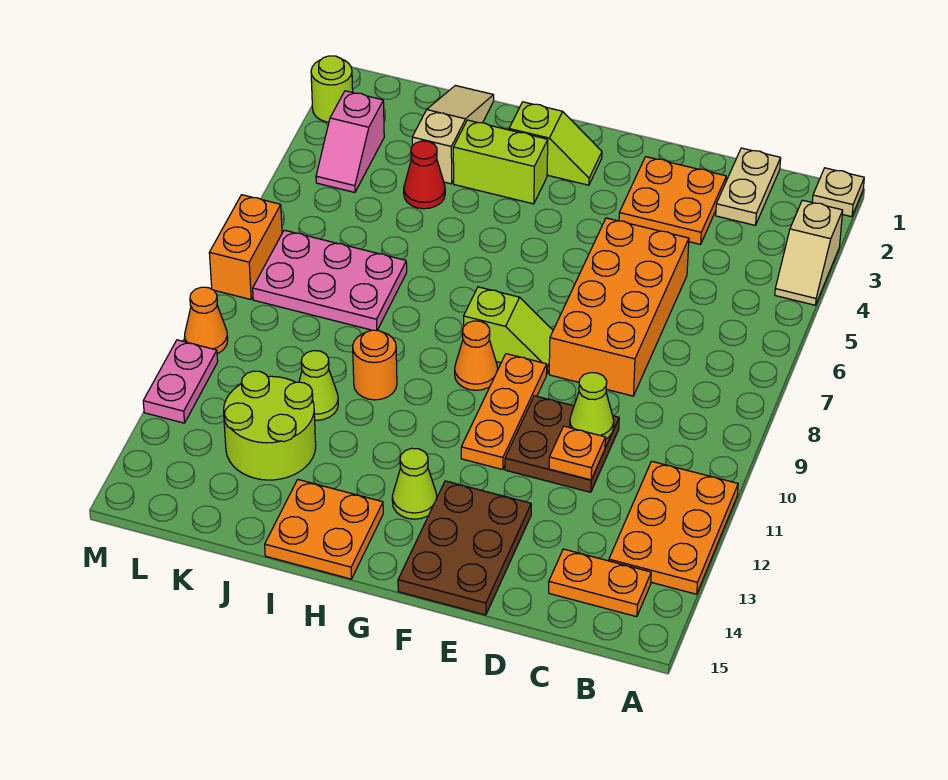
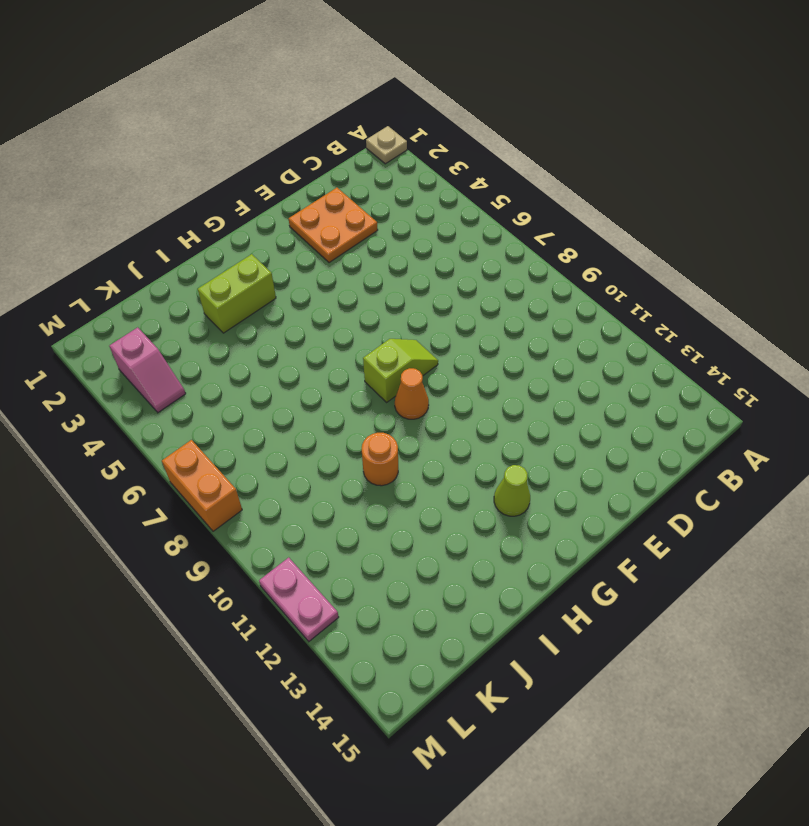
none -> tan 1x2 slope [775,200,843,305]
none -> orange 2x3 plate [609,461,738,594]
none -> orange 1x2 plate [549,549,651,617]

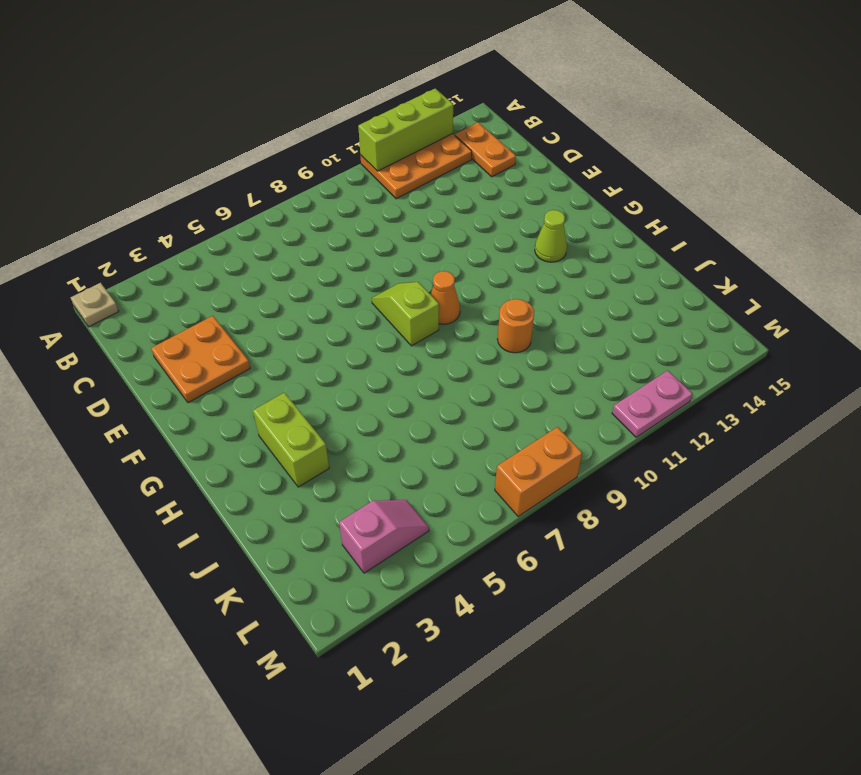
lime 1x3 brick [358,88,453,171] -> none
none -> tan 1x2 slope [775,200,843,305]
none -> tan 1x2 plate [716,148,781,225]
none -> orange 2x4 brick [549,218,689,396]

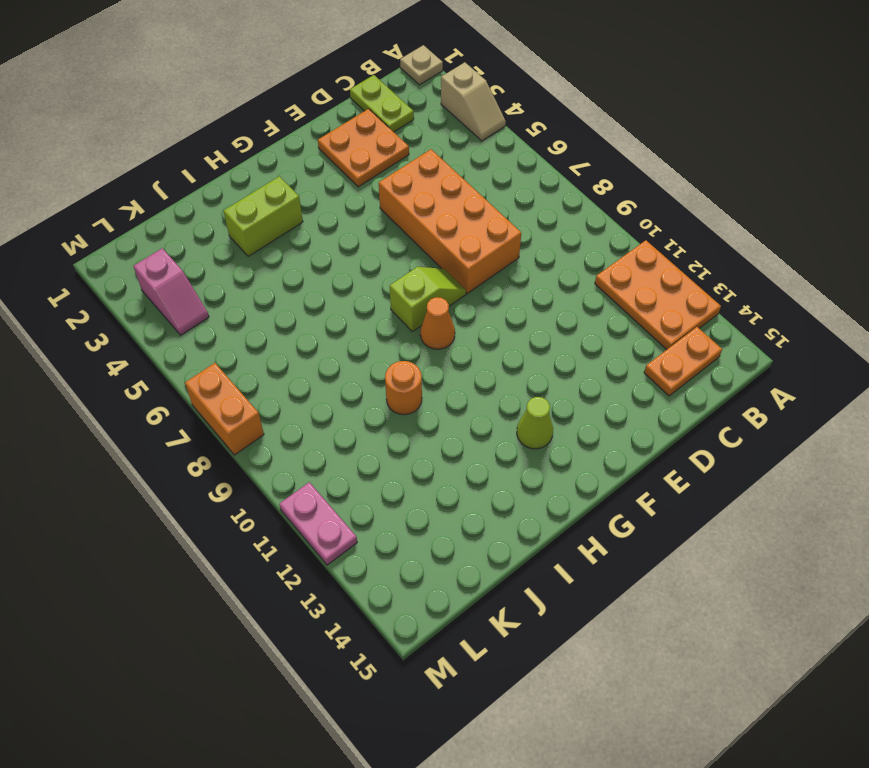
lime 1x2 plate [350,75,414,132] -> tan 1x2 plate [716,148,781,225]
none -> brown 2x2 plate [505,396,619,492]
none -> brown 2x3 plate [398,481,531,615]
none -> orange 1x3 plate [461,354,547,470]

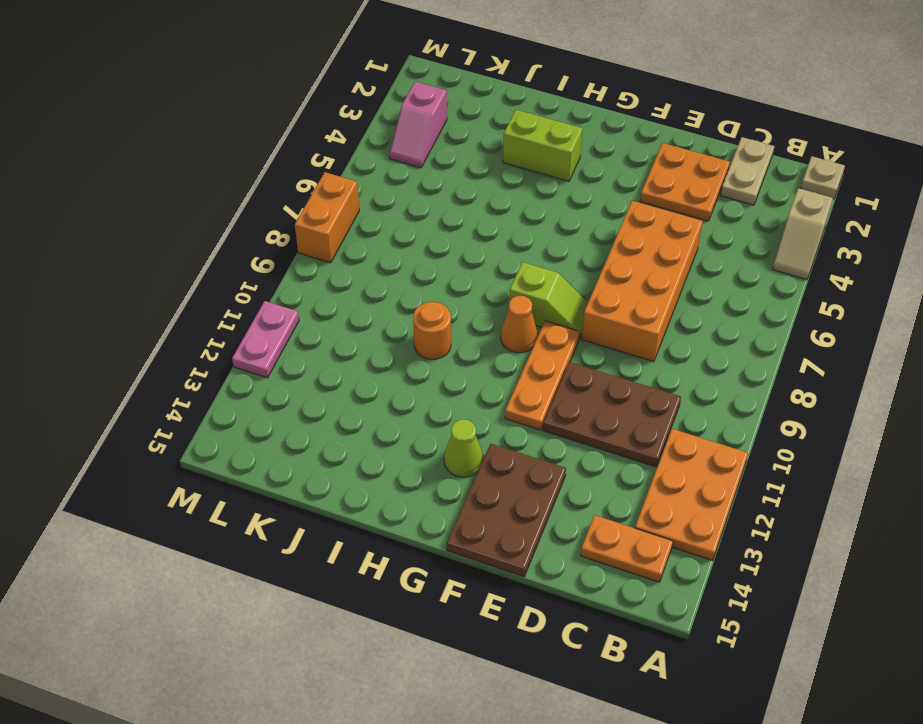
brown 2x3 plate [543,362,681,467] -> brown 2x2 plate [505,396,619,492]
none -> lime 1x2 slope [509,102,602,185]
none -> orange 2x2 plate [265,480,383,579]
none -> tan 1x3 slope [412,86,494,184]

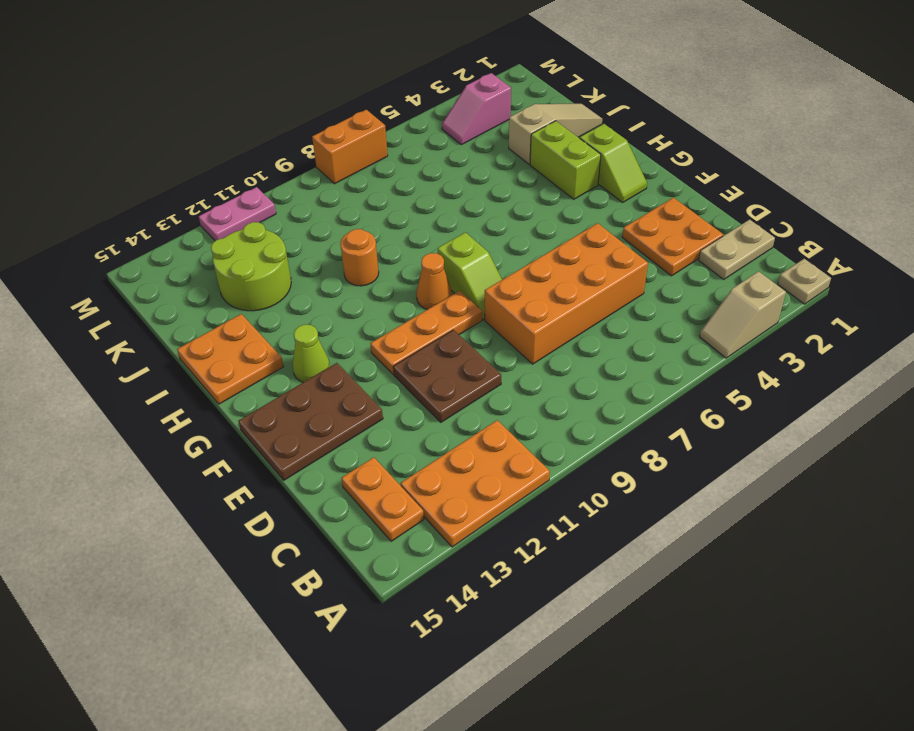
none -> red 1x1 cone [404,141,445,209]
none -> pink 2x3 plate [253,230,407,331]
none -> lime 1x1 cone [299,351,338,420]

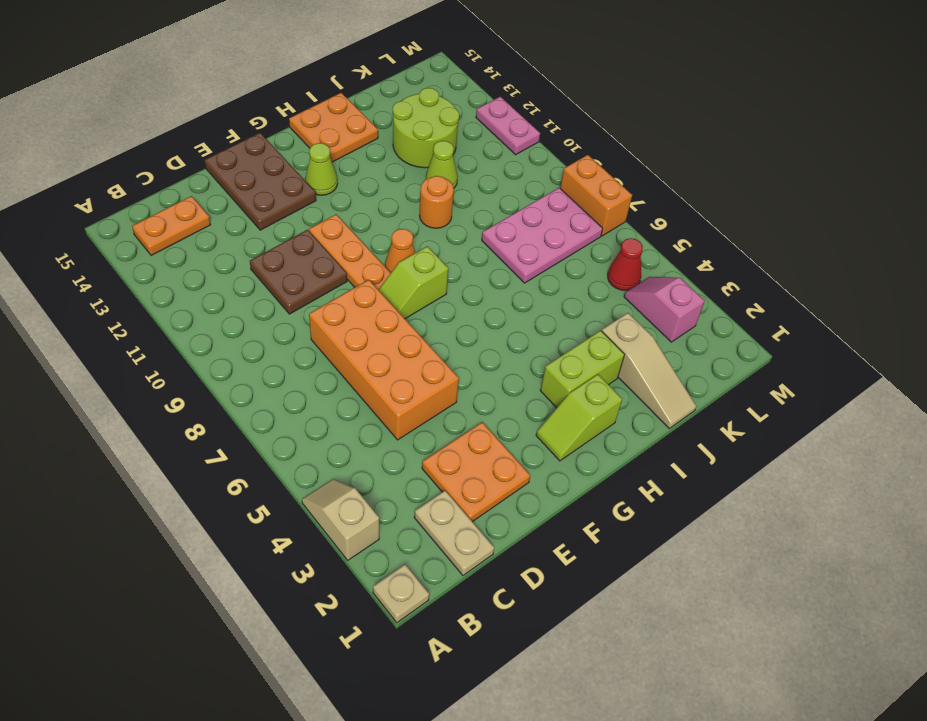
red 1x1 cone [608,238,643,291] -> red 1x1 cone moved to [404,141,445,209]
none -> orange 2x3 plate [609,461,738,594]
none -> lime 1x1 round brick [311,56,353,122]
none -> orange 1x1 cone [185,287,228,354]

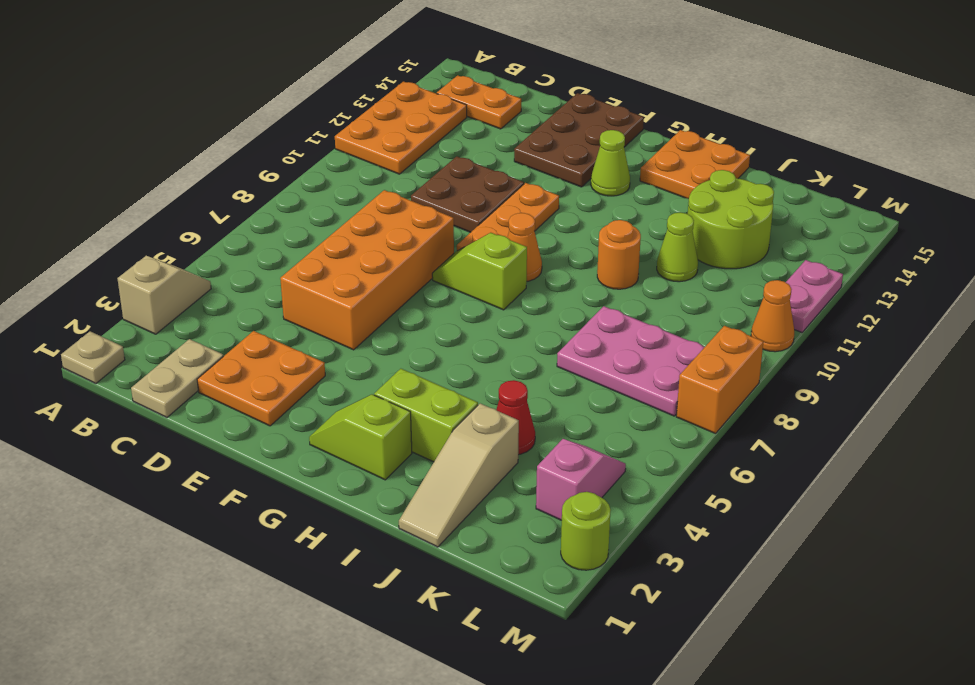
none -> lime 1x1 cone [570,373,614,439]
none -> orange 1x1 plate [549,426,605,480]

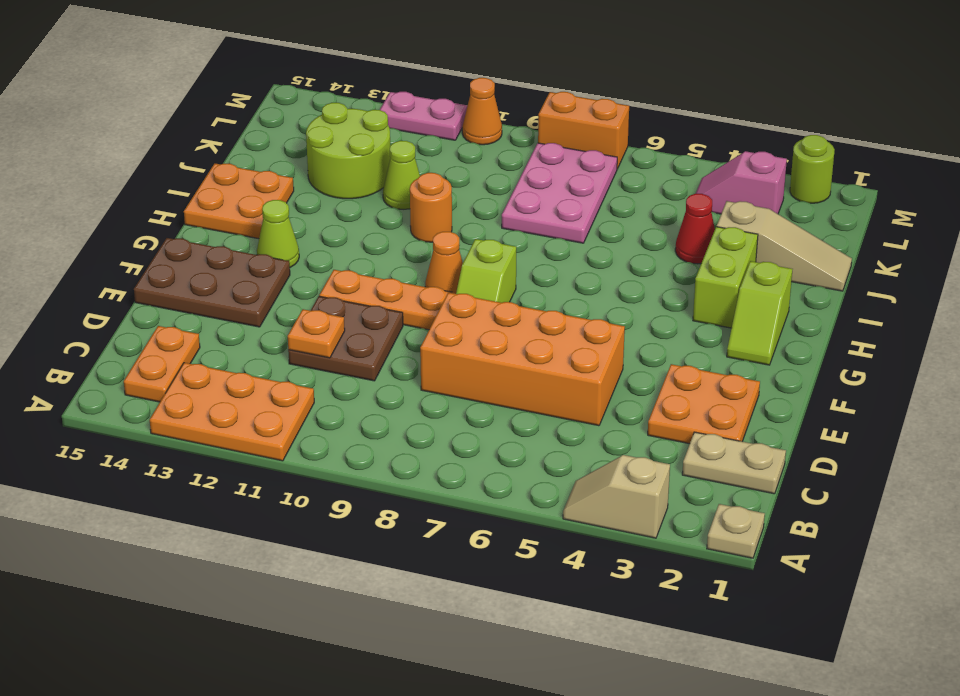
none -> lime 1x1 cone [570,373,614,439]

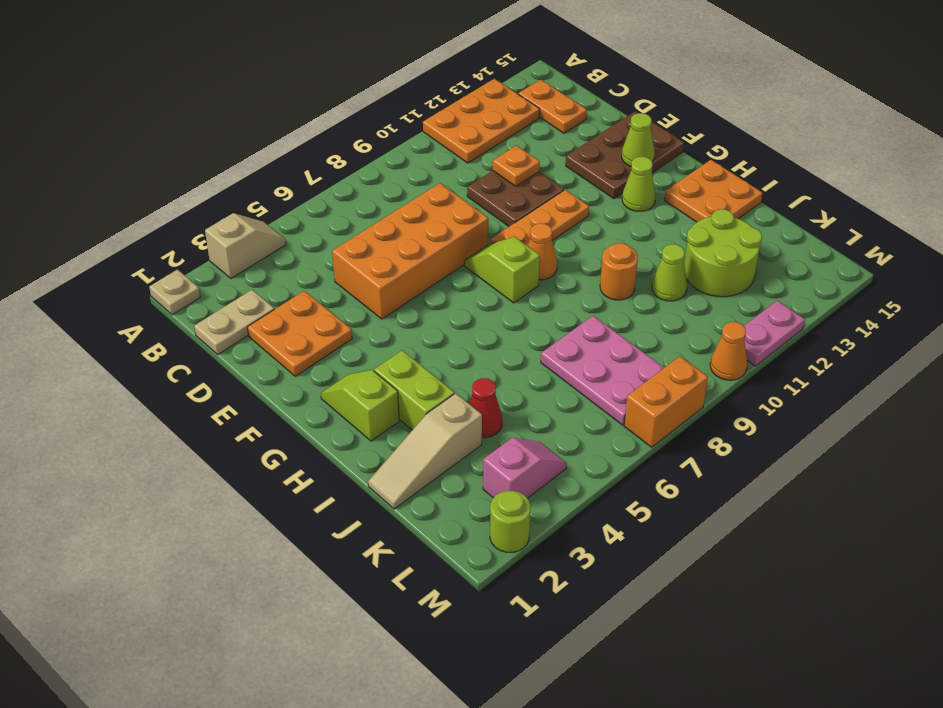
lime 1x1 cone [622,113,655,166] -> lime 1x1 cone moved to [570,373,614,439]

